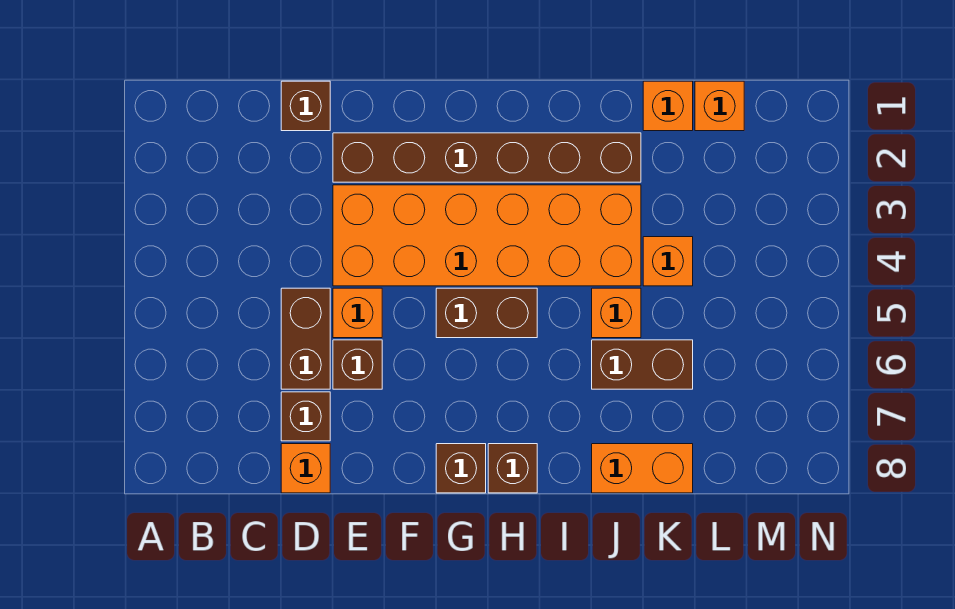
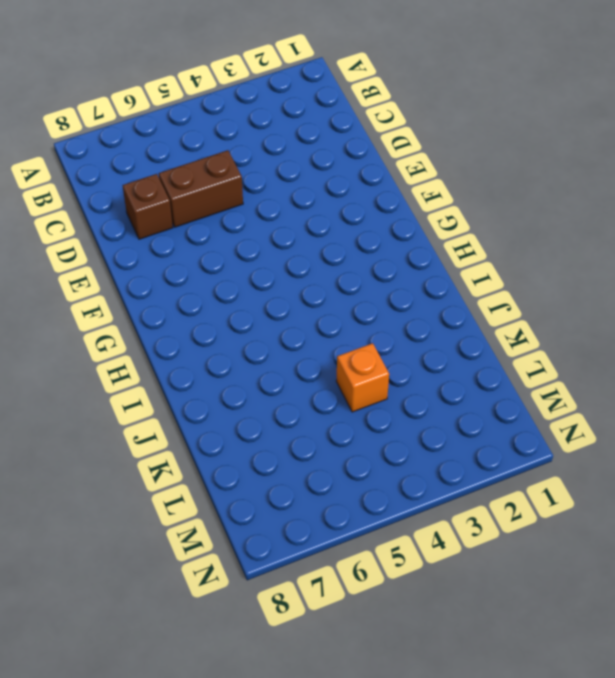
none -> brown 1x1 brick [281,81,330,131]
none -> orange 1x1 brick [281,444,330,493]
none -> brown 1x6 brick [333,133,641,182]

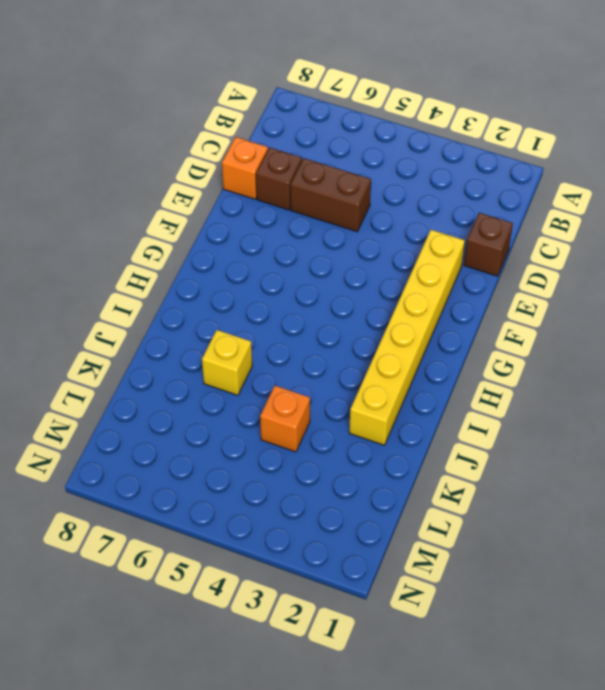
yellow 1x6 brick [349,230,465,445] -> brown 1x6 brick [333,133,641,182]
yellow 1x1 brick [202,330,252,395] -> brown 1x2 brick [592,340,693,389]
none -> orange 2x6 brick [333,185,641,286]
none -> orange 1x1 brick [333,288,382,338]
none -> brown 1x1 brick [333,340,382,389]

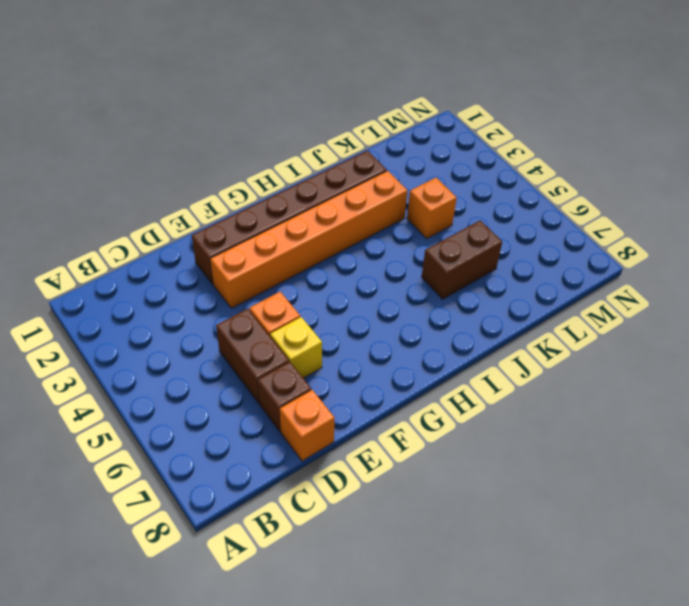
orange 1x6 brick [210,171,407,308] -> orange 2x6 brick [333,185,641,286]
yellow 1x1 brick [270,317,322,378] -> brown 1x1 brick [333,340,382,389]
none -> brown 1x1 brick [281,81,330,131]
none -> brown 1x2 brick [436,288,537,338]
none -> brown 1x1 brick [436,444,486,493]

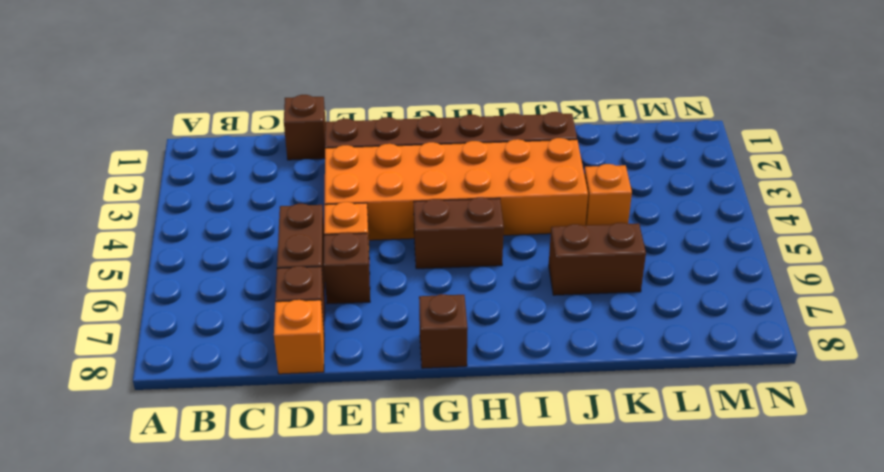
none -> brown 1x1 brick [488,444,537,493]
none -> orange 1x1 brick [592,288,641,338]
none -> orange 1x2 brick [592,444,693,493]

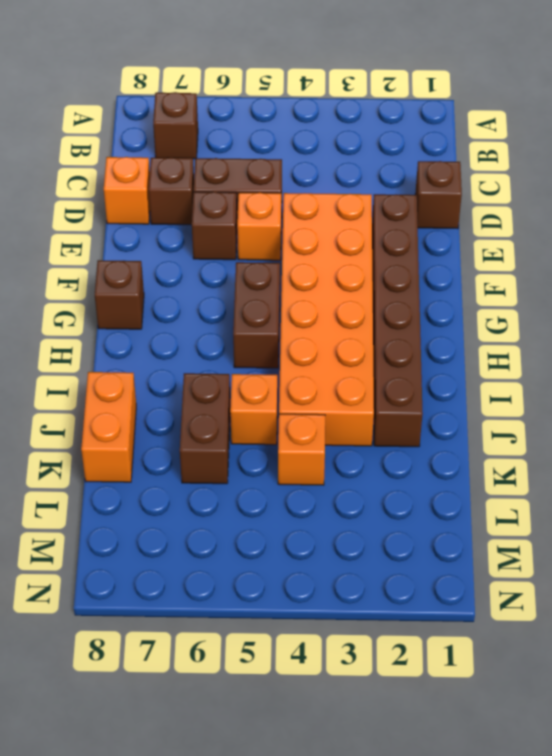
brown 1x1 brick [153,92,198,159] -> brown 1x1 brick moved to [488,444,537,493]
none -> orange 1x1 brick [643,81,693,131]
none -> orange 1x1 brick [695,81,744,131]

